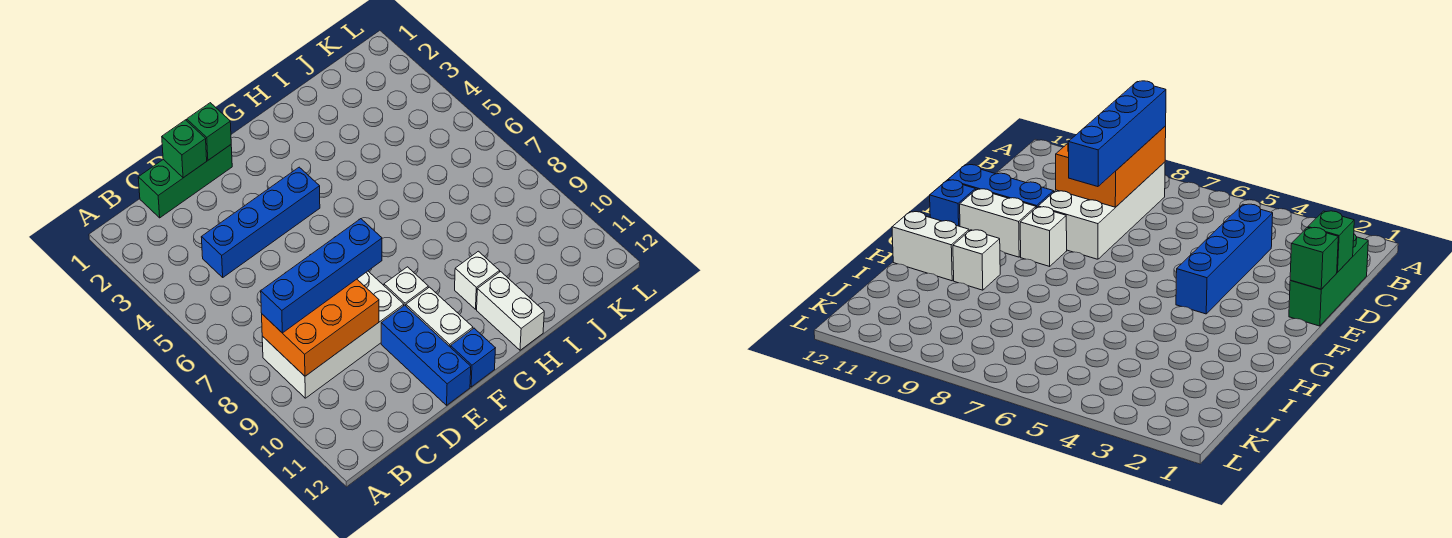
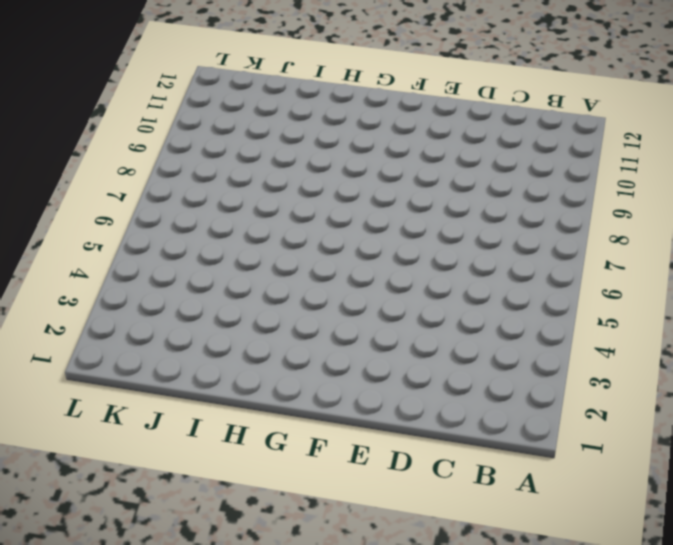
none -> white 2x4 brick [262,271,404,398]
none -> green 1x3 brick [138,145,232,218]
none -> blue 1x4 brick [201,167,320,277]

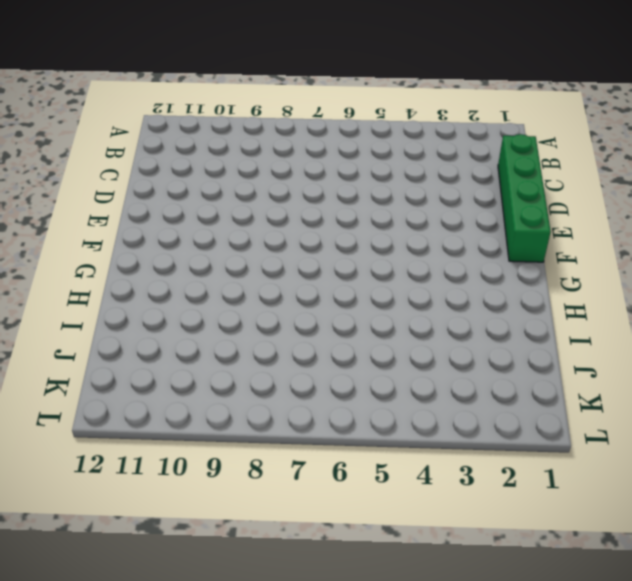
green 1x4 brick [498,134,551,262] -> green 1x3 brick [138,145,232,218]
none -> white 2x4 brick [262,271,404,398]
none -> blue 1x4 brick [201,167,320,277]
none -> blue 1x3 brick [381,305,471,405]

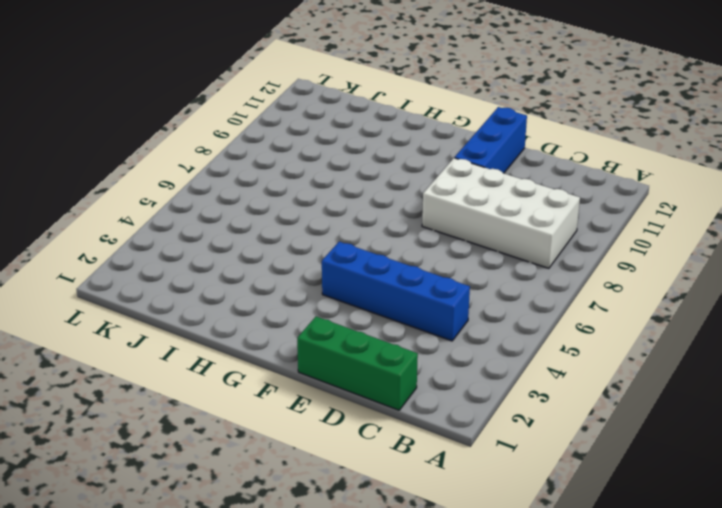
none -> white 1x1 brick [384,267,428,306]
none -> white 1x2 brick [406,287,473,347]
none -> blue 1x1 brick [451,328,495,387]

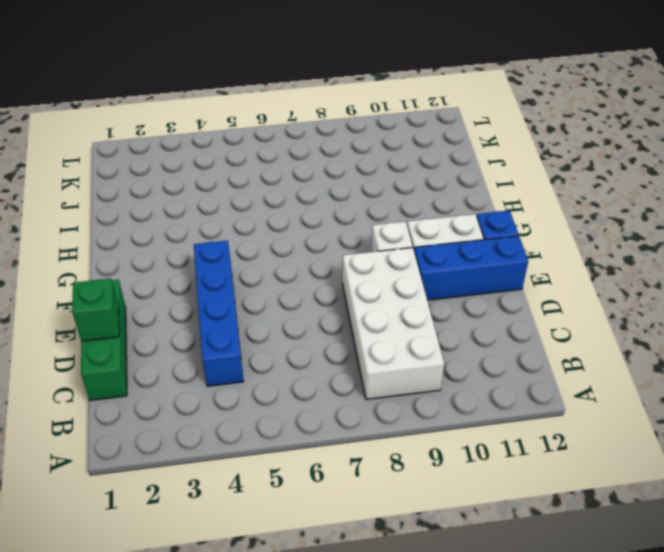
none -> white 1x1 brick [455,251,500,309]
none -> white 1x2 brick [477,272,544,350]
none -> orange 2x3 brick [262,279,379,376]

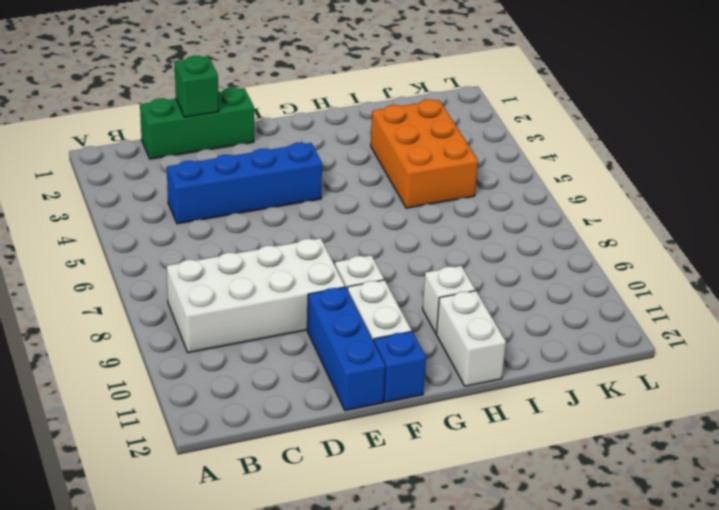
orange 2x3 brick [371,100,478,208] -> orange 2x3 brick turned to [262,279,379,376]
none -> green 1x1 brick [187,103,231,160]
none -> blue 1x4 brick [261,219,382,333]

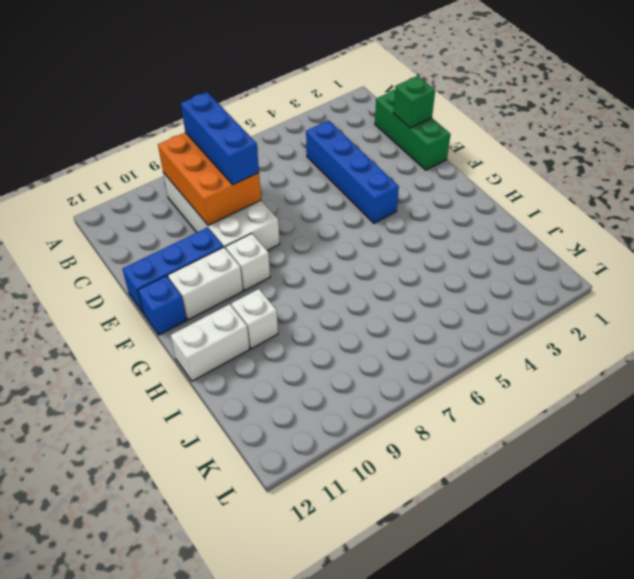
blue 1x3 brick [181,92,259,185] -> blue 1x4 brick [261,219,382,333]
none -> green 1x1 brick [187,103,231,160]

